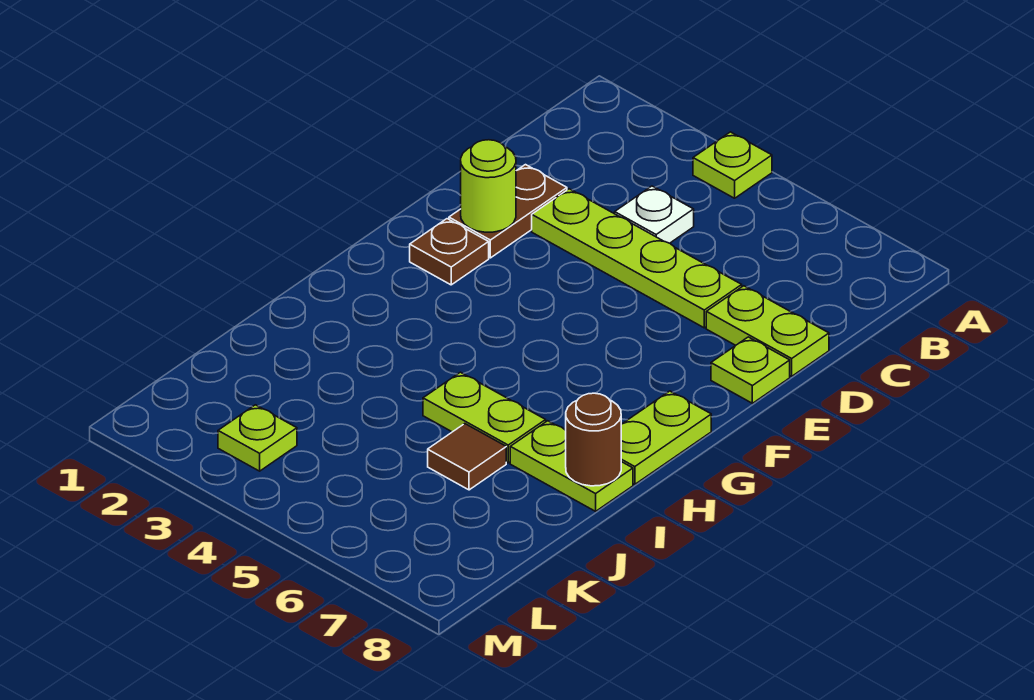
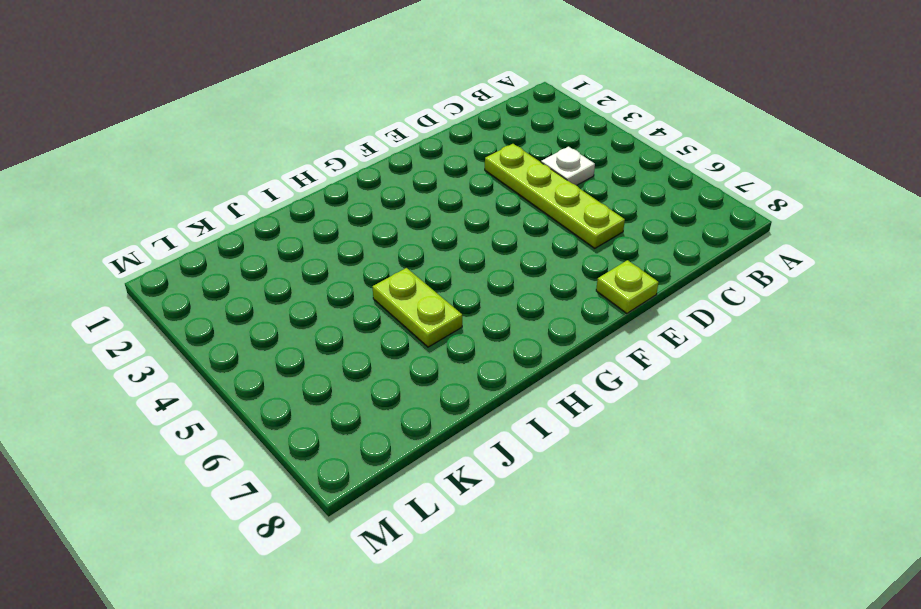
none -> lime 1x1 plate [693,132,772,198]
none -> brown 1x2 plate [449,165,567,258]
none -> lime 1x2 plate [706,286,829,376]

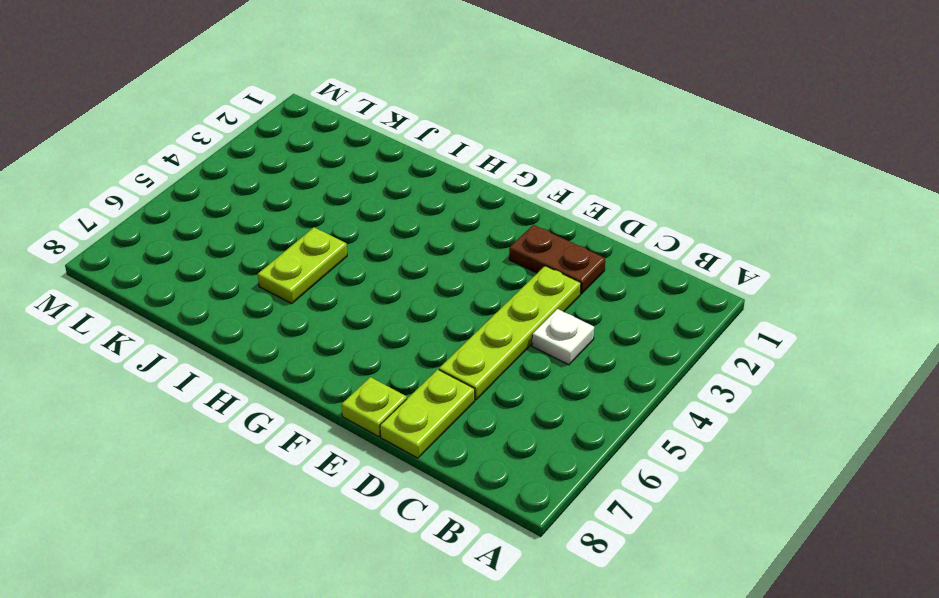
none -> lime 1x1 plate [693,132,772,198]
none -> brown 1x1 plate [410,219,489,285]
none -> lime 1x2 plate [621,391,711,484]

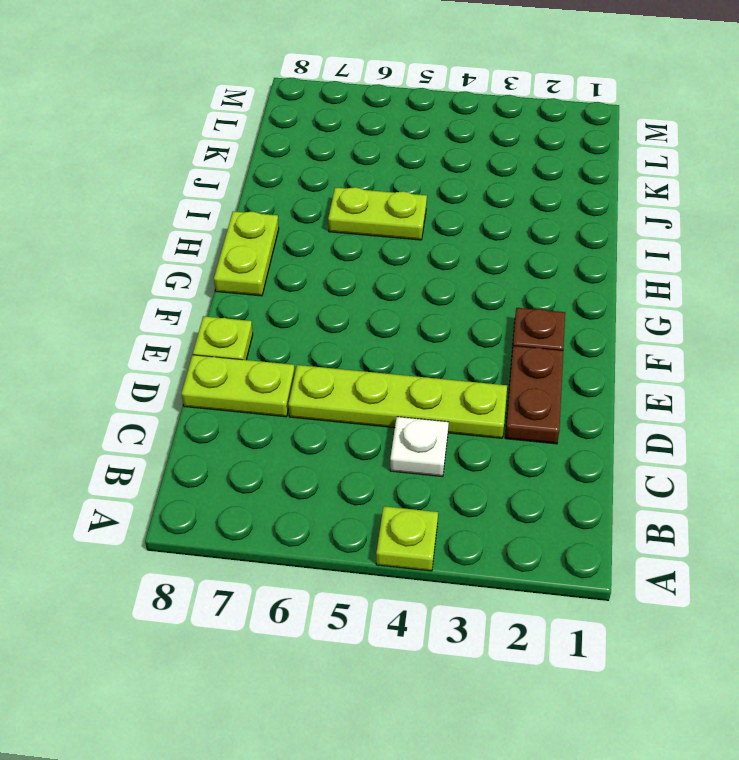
none -> lime 1x2 plate [510,421,633,511]
none -> brown 1x1 tile [428,424,506,490]
none -> lime 1x1 plate [218,405,297,471]

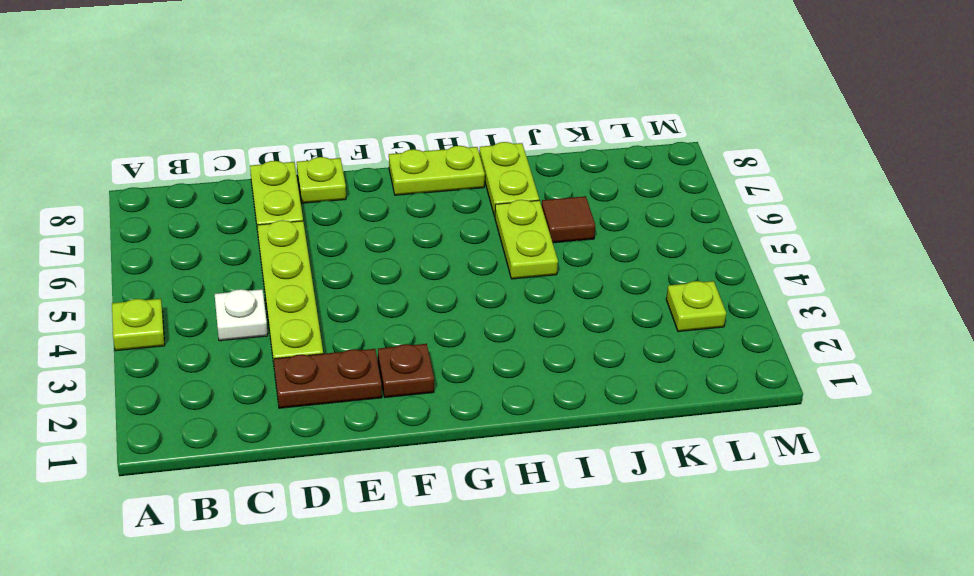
none -> lime 1x1 round brick [461,140,516,232]
none -> brown 1x1 round brick [566,393,621,486]

